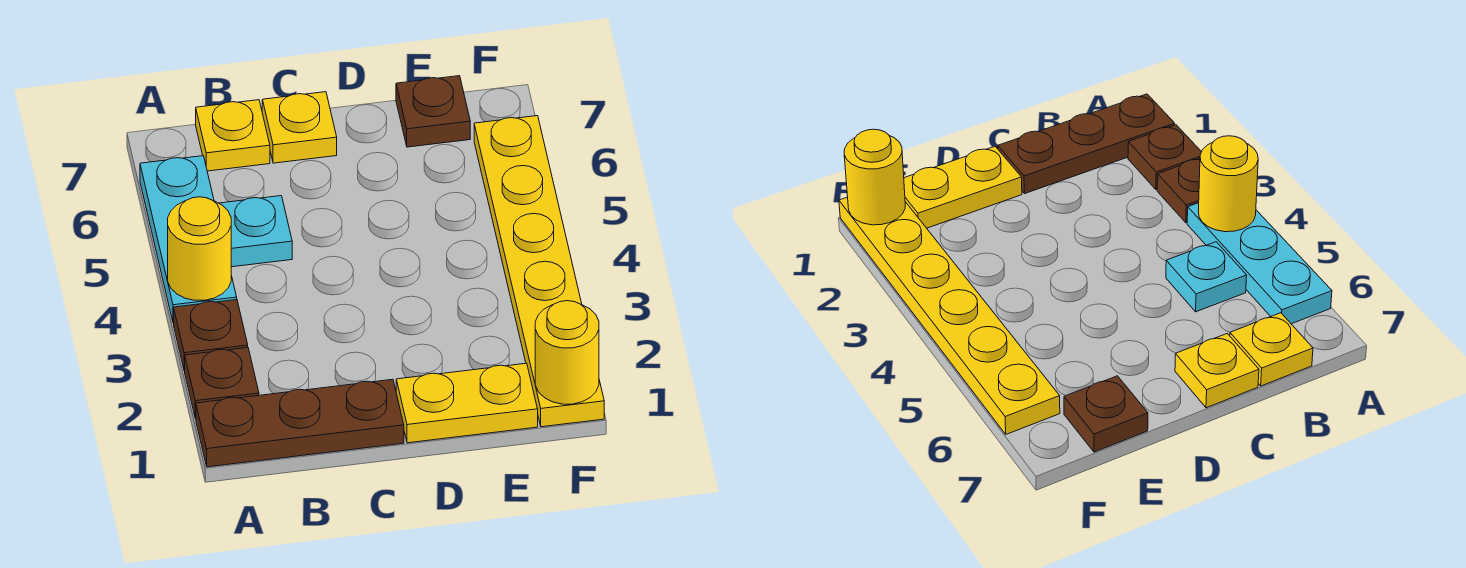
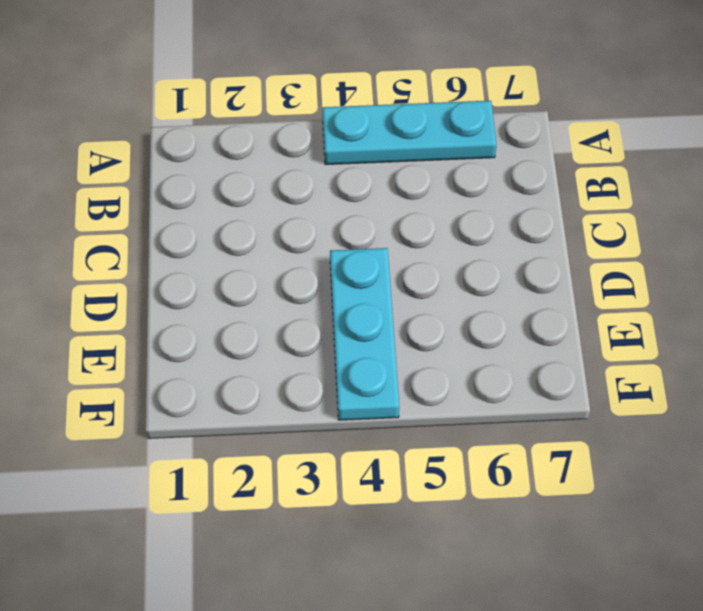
cyan 1x3 plate [330,248,399,420] -> yellow 1x6 plate [474,116,604,427]
none -> brown 1x3 plate [196,379,404,467]
none -> brown 1x1 plate [185,348,259,419]
none -> brown 1x1 plate [174,300,248,371]

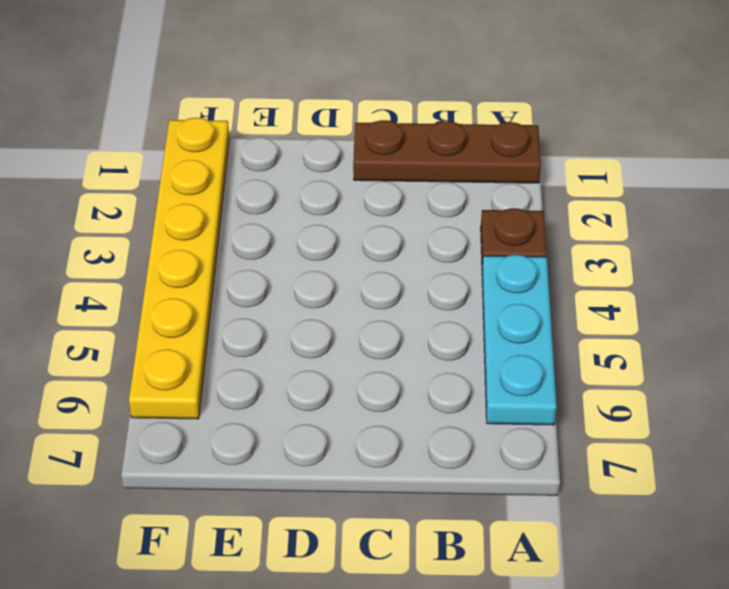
none -> brown 1x1 plate [185,348,259,419]
none -> cyan 1x1 plate [219,196,292,267]
none -> yellow 1x1 plate [196,100,270,171]

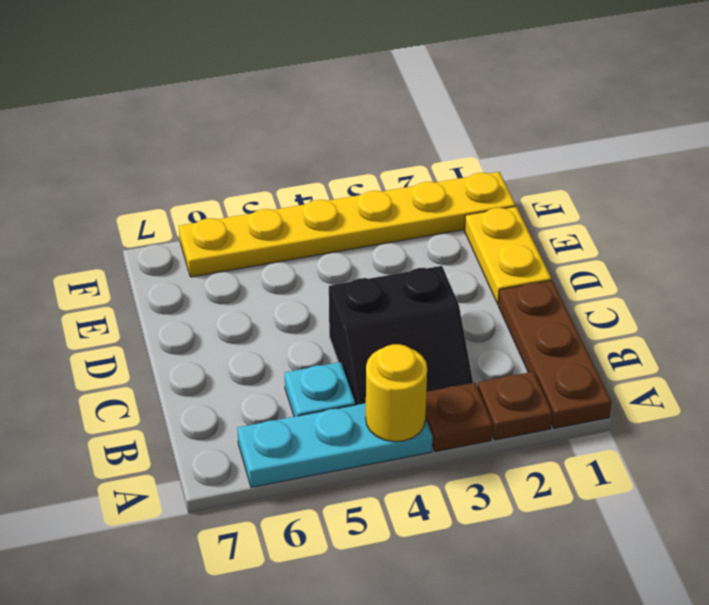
black 2x2 slope [329,266,473,405] -> none
none -> yellow 1x1 plate [196,100,270,171]
none -> yellow 1x1 plate [262,92,337,163]
none -> brown 1x1 plate [396,76,470,147]

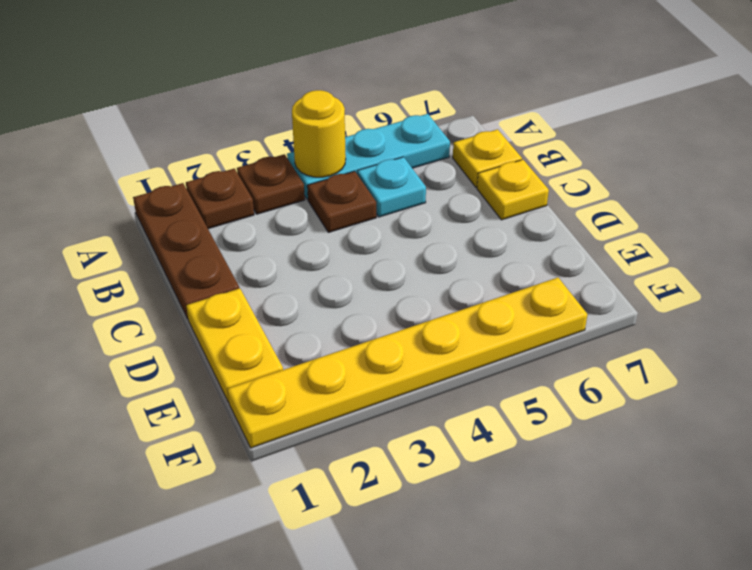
brown 1x1 plate [307,171,376,232] -> brown 1x1 plate moved to [396,76,470,147]
none -> yellow 1x1 round brick [535,301,599,404]

